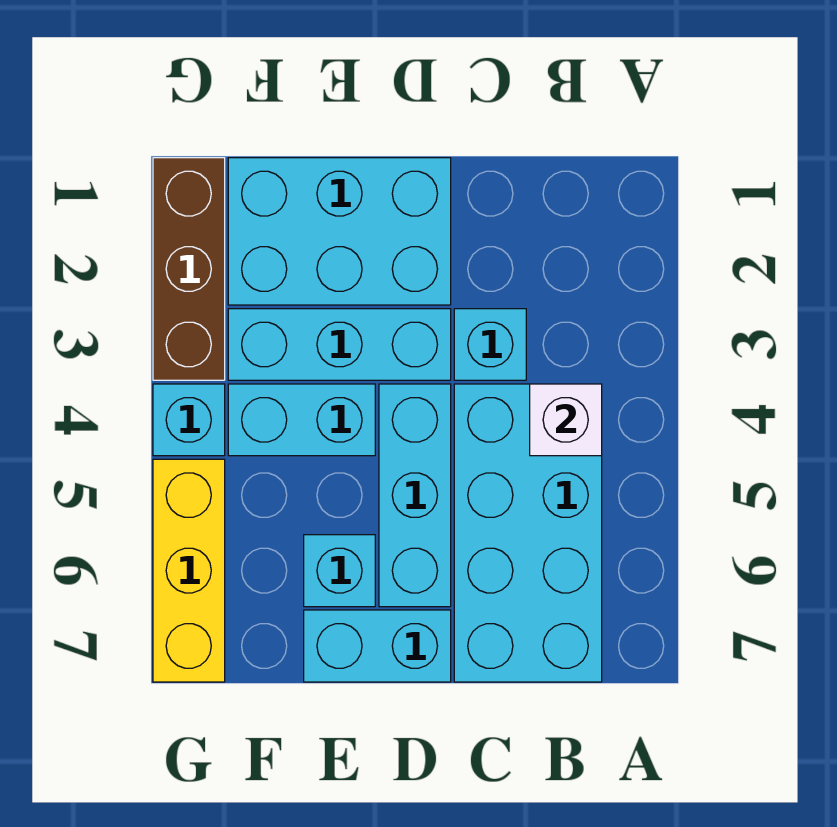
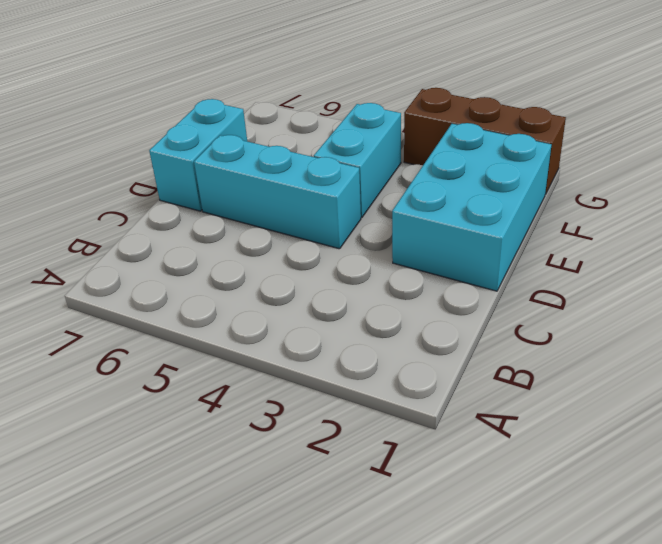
none -> cyan 2x4 brick [454,384,602,682]
none -> cyan 1x1 brick [454,309,526,380]
none -> cyan 1x3 brick [228,309,451,380]

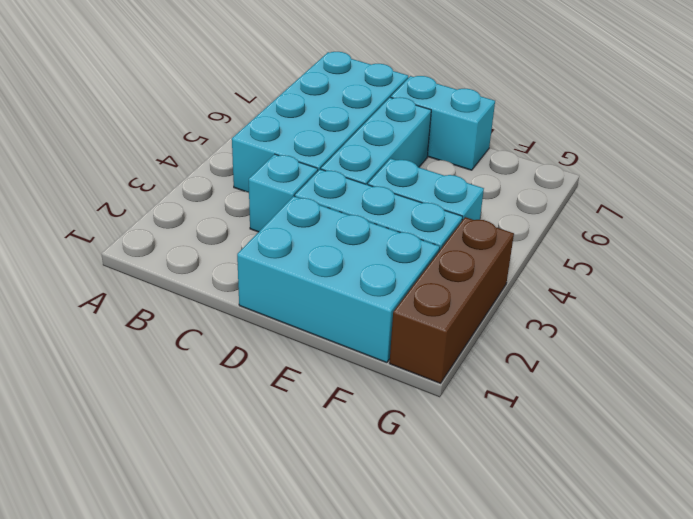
none -> cyan 1x1 brick [304,535,375,607]
none -> cyan 1x1 brick [153,384,225,456]
none -> yellow 1x3 brick [153,459,225,682]

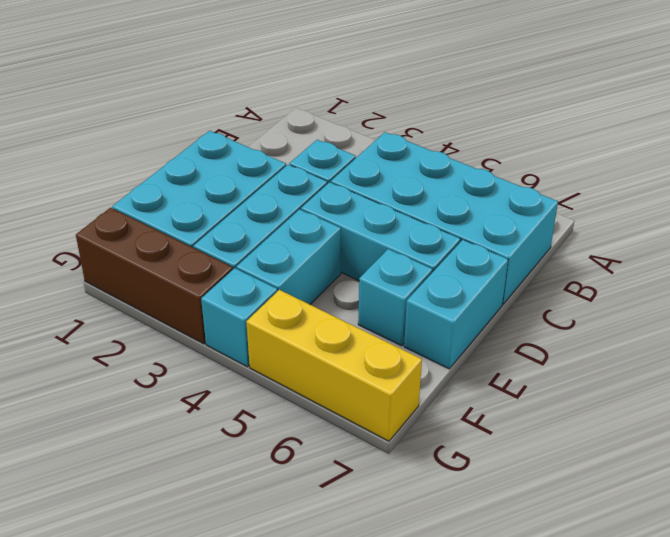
none -> white 1x1 brick [530,384,602,456]

